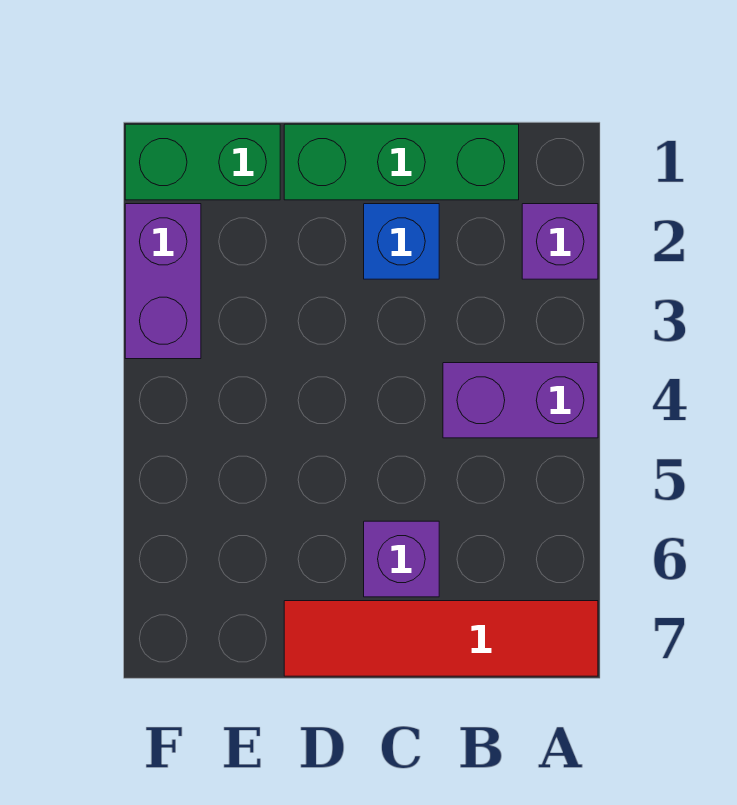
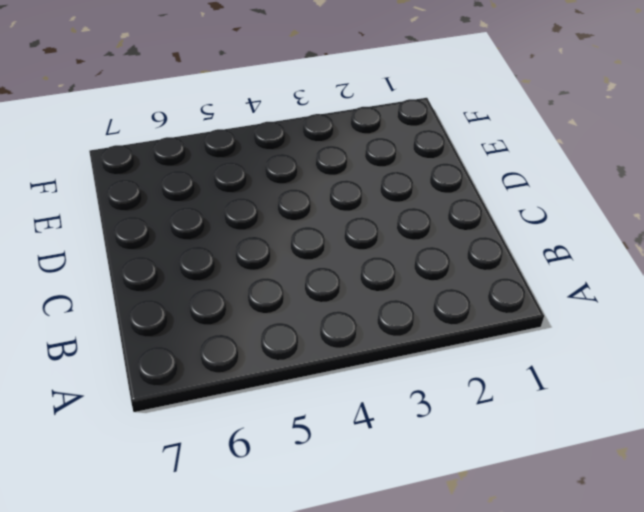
none -> purple 1x1 brick [522,204,598,279]
none -> purple 1x2 brick [443,363,598,438]

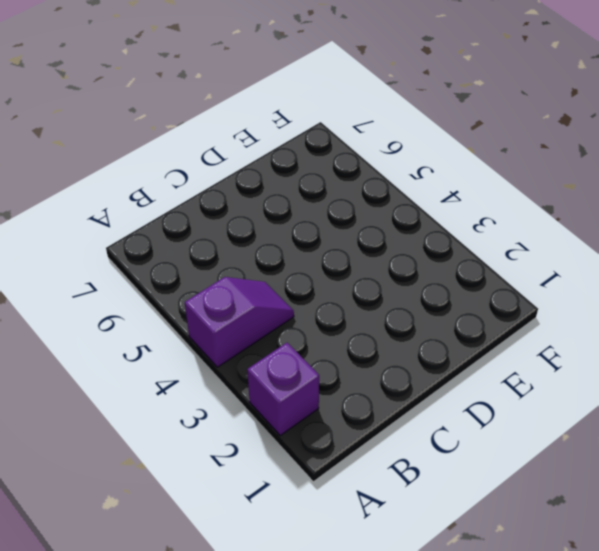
purple 1x2 slope [185,277,294,367] -> purple 1x2 brick [443,363,598,438]
none -> red 1x4 tile [284,601,598,676]
none -> green 1x3 brick [284,124,519,200]

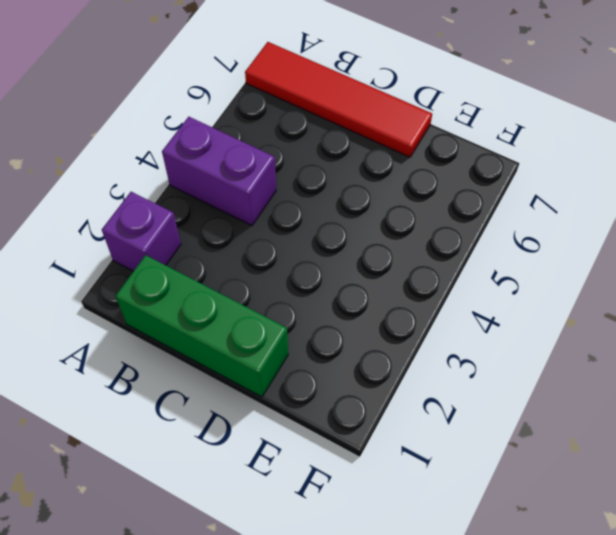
none -> blue 1x1 brick [364,204,439,279]
none -> purple 1x1 brick [364,521,439,597]

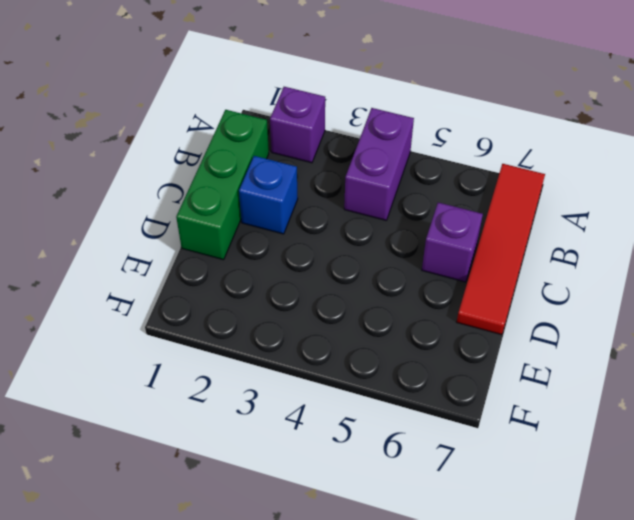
none -> green 1x2 brick [125,124,280,200]
none -> purple 1x2 brick [125,204,201,359]

